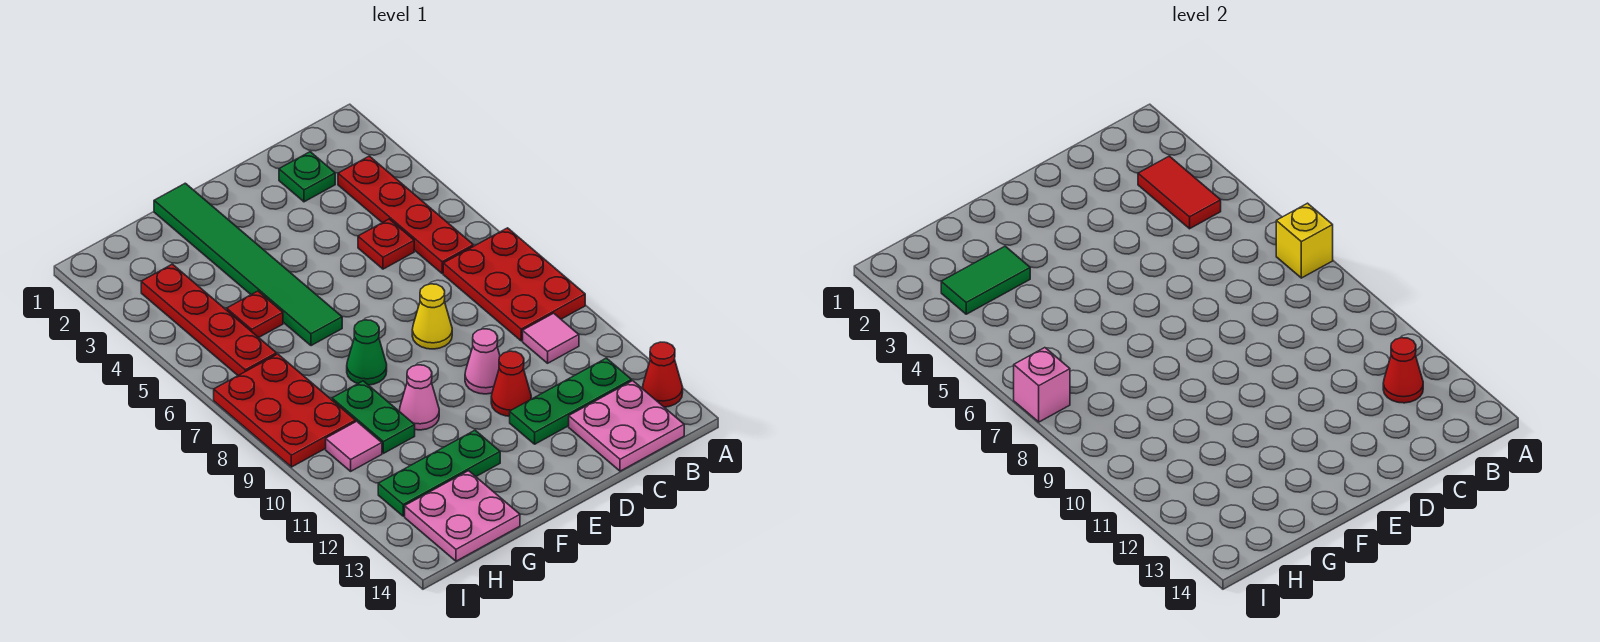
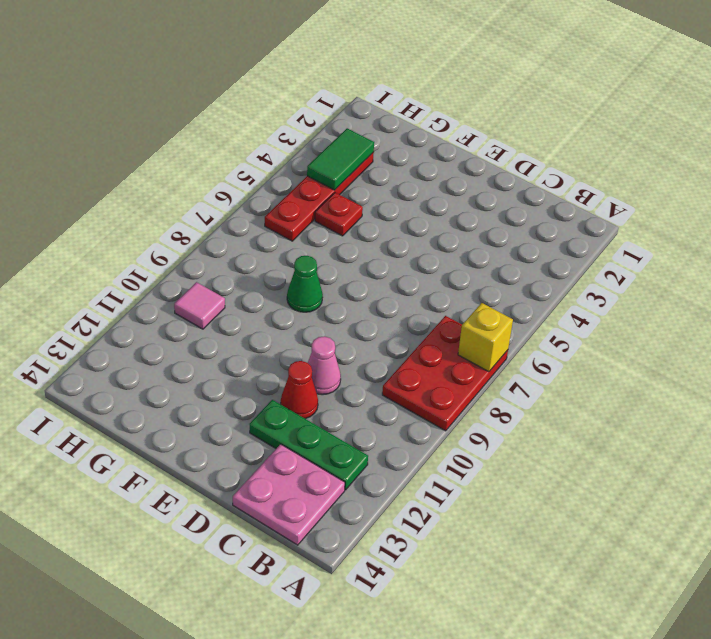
green 1x2 tile [307,128,374,190] -> green 1x2 tile turned to [941,246,1030,314]
none -> red 1x1 cone [643,342,683,407]
none -> red 1x4 plate [338,156,473,273]
none -> pink 1x1 tile [523,313,579,363]

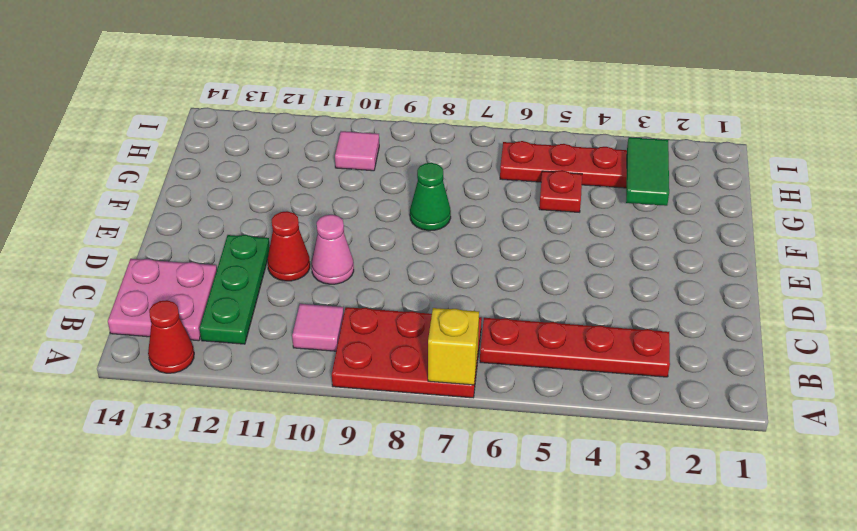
none -> green 1x1 plate [279,152,335,202]
none -> red 1x1 plate [358,219,414,269]
none -> yellow 1x1 cone [412,284,452,349]

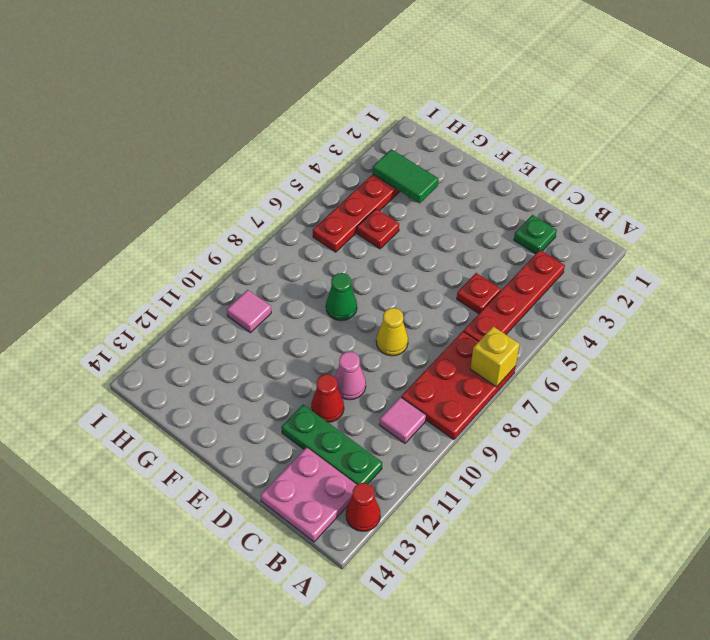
none -> green 1x6 tile [154,183,342,346]
none -> pink 1x1 cone [399,365,439,430]
none -> green 1x3 plate [378,430,500,516]

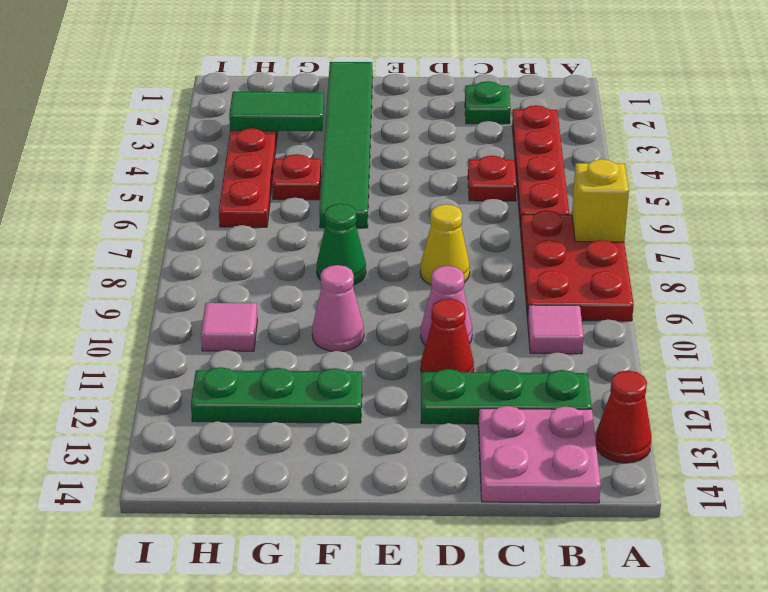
none -> green 1x2 plate [332,381,415,453]
none -> pink 2x2 plate [405,471,520,561]
none -> red 2x3 plate [214,354,356,467]

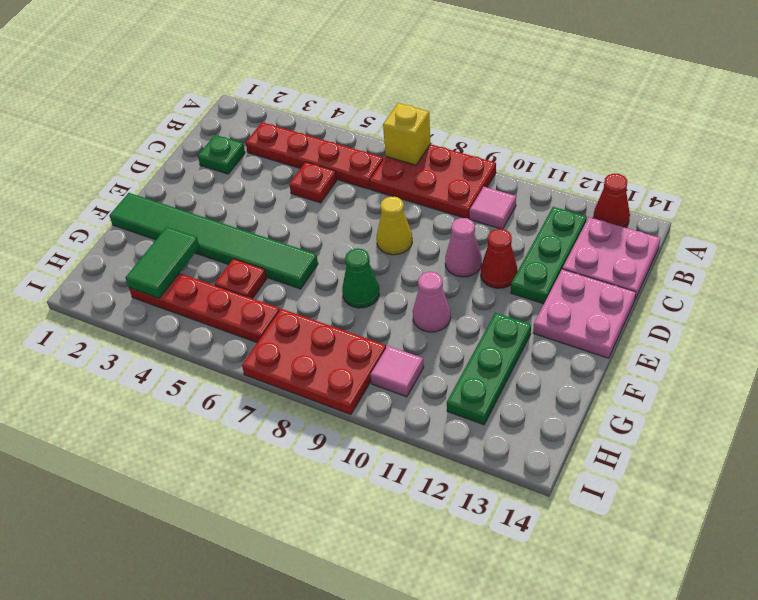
pink 2x2 plate [533,269,636,358] -> pink 2x2 plate moved to [405,471,520,561]
none -> green 1x2 plate [332,381,415,453]
none -> red 1x2 tile [1138,156,1221,229]
none -> red 1x1 cone [1383,338,1423,403]

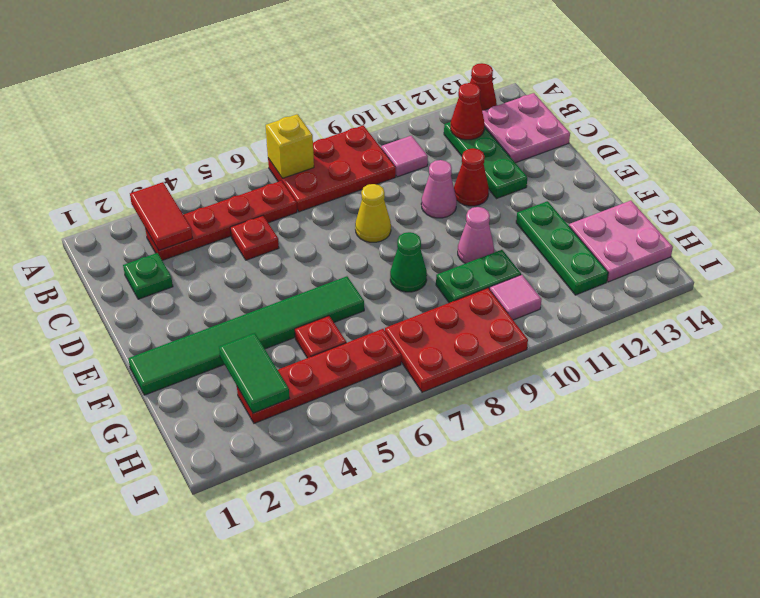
red 1x2 tile [130,182,192,251] -> red 1x2 tile turned to [1138,156,1221,229]
none -> pink 1x1 brick [1014,348,1070,422]

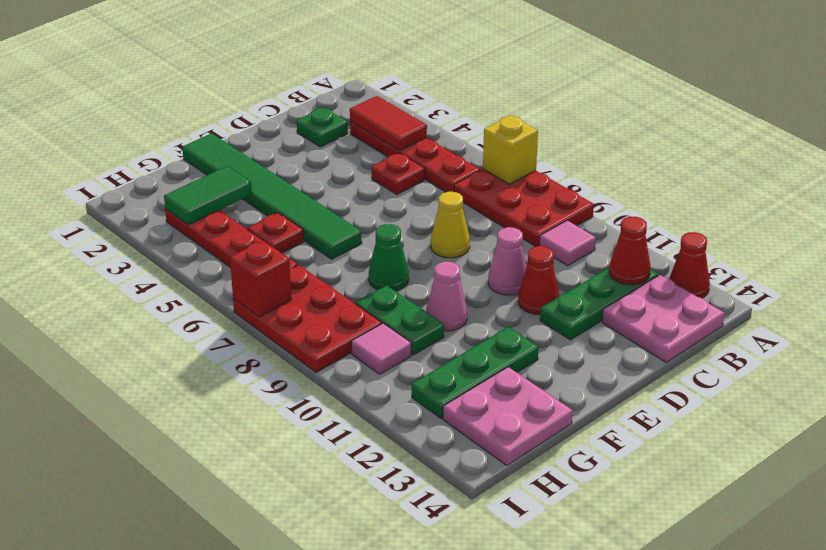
red 1x1 brick [230,240,291,317] -> pink 1x1 brick [1014,348,1070,422]

